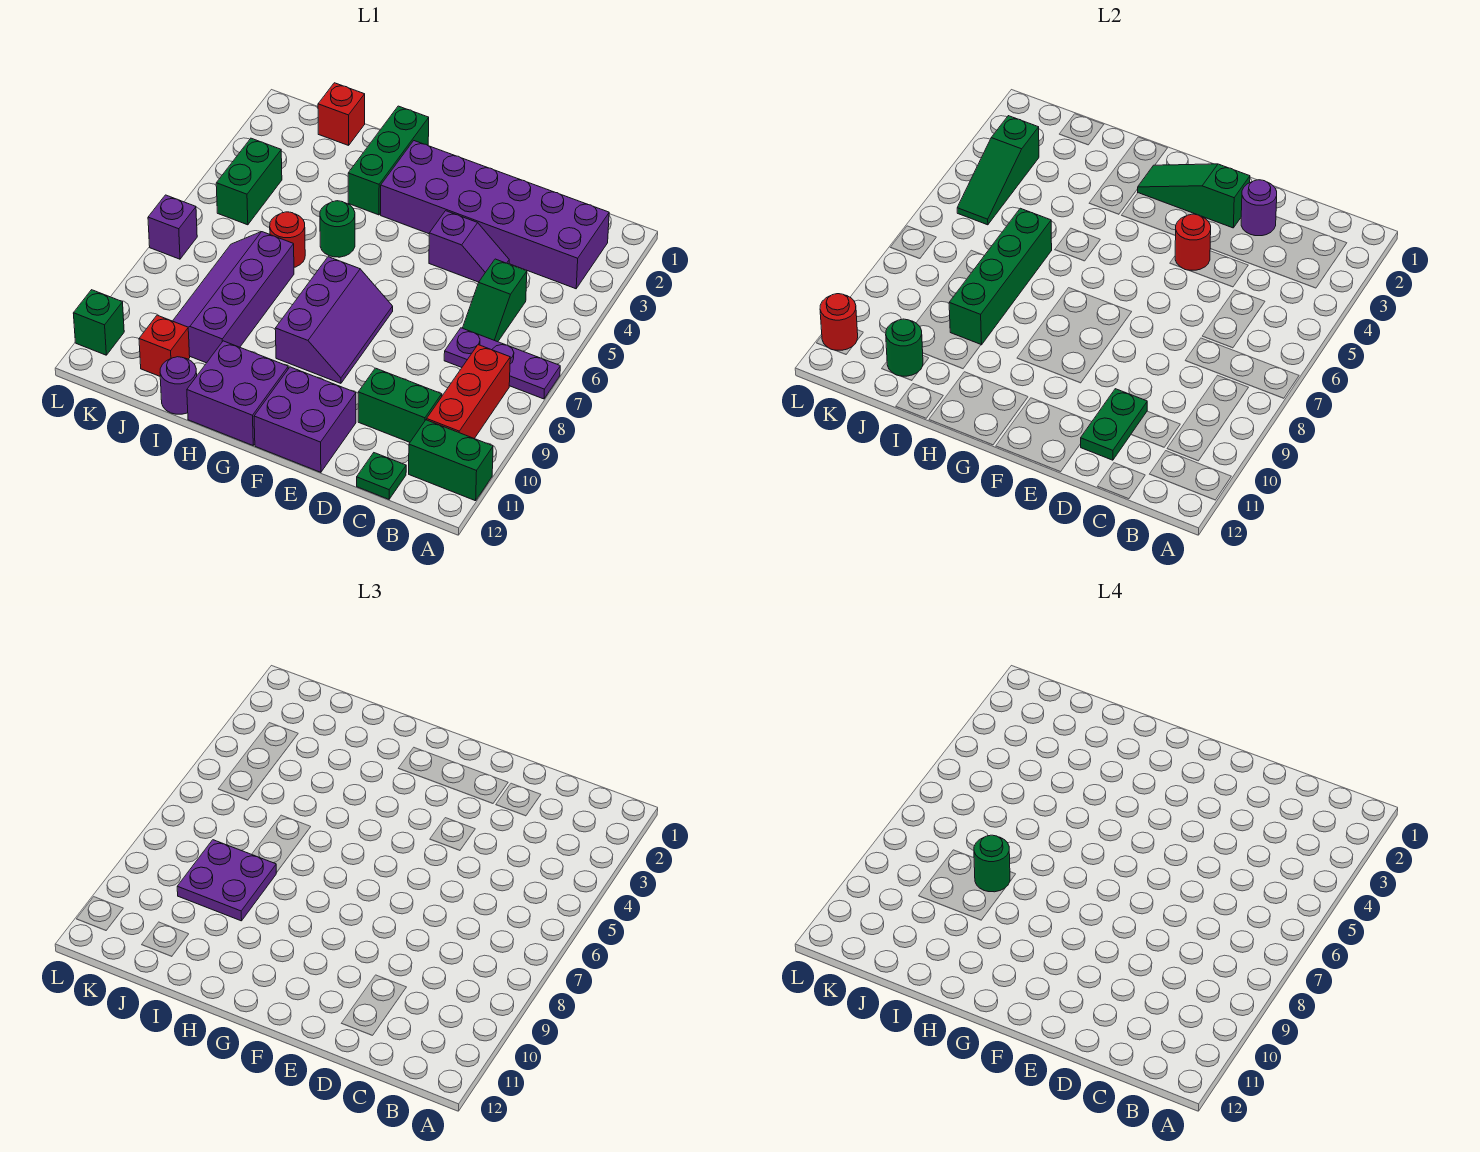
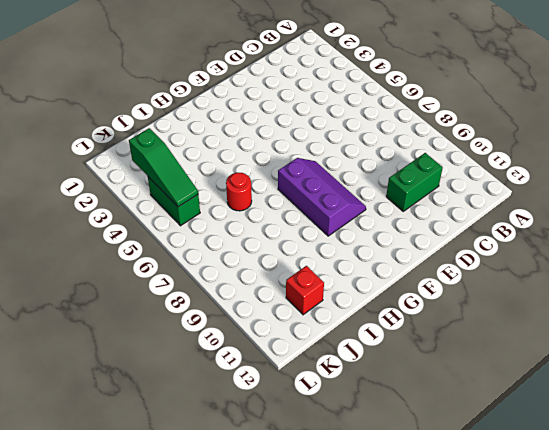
none -> purple 1x3 plate [444,328,560,399]
none -> green 1x2 brick [409,420,493,501]
none -> purple 2x6 brick [381,141,609,289]
none -> red 1x3 brick [427,345,510,439]

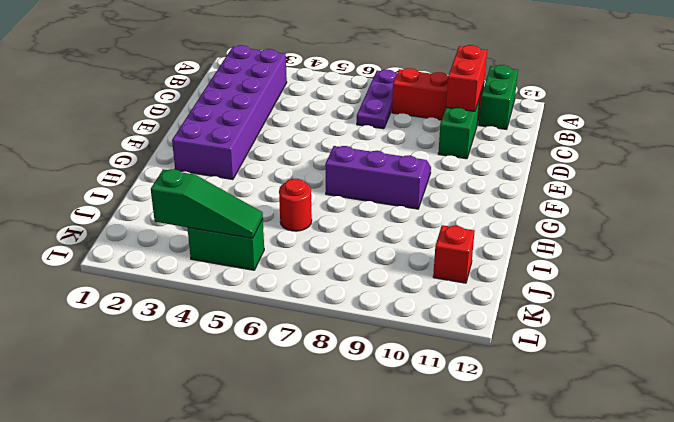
red 1x2 brick [446,45,487,111] -> none
none -> green 1x2 slope [463,259,527,342]
none -> green 1x1 plate [357,453,406,499]
none -> purple 1x2 slope [429,211,509,282]
none -> purple 2x2 brick [254,367,356,472]

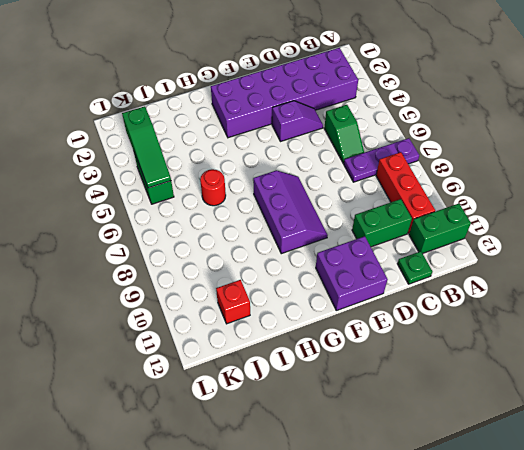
none -> purple 2x2 brick [187,341,288,445]
none -> green 1x3 brick [348,106,429,215]
none -> green 1x1 round brick [320,201,355,257]
none -> purple 2x4 slope [173,232,294,363]

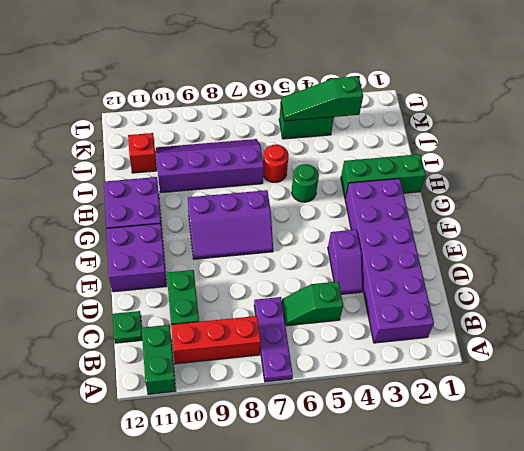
none -> purple 1x1 round brick [160,357,197,414]
none -> red 1x1 brick [318,83,365,145]
none -> purple 1x1 brick [148,195,197,259]
none -> green 1x1 brick [73,290,124,355]

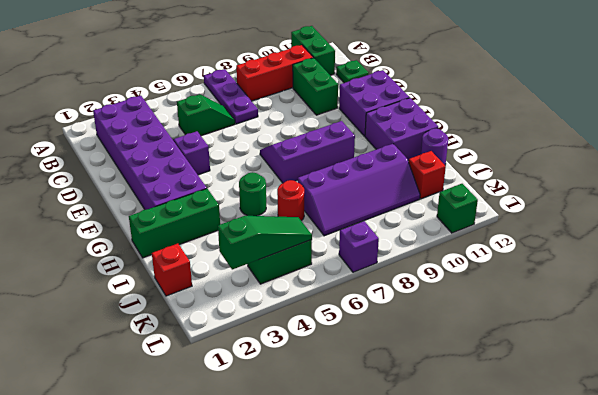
none -> purple 1x1 round brick [1241,180,1277,236]
none -> green 1x2 plate [1081,389,1147,460]
none -> green 1x3 slope [1138,164,1250,228]
none -> red 1x1 round brick [1175,214,1211,270]

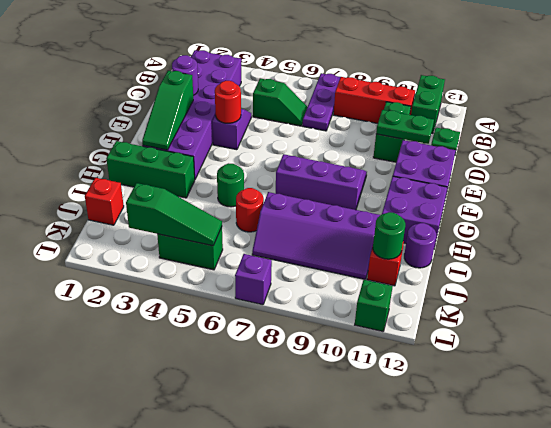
none -> green 1x4 brick [949,208,1052,345]
none -> red 1x1 round brick [820,294,858,350]
none -> purple 2x2 plate [177,840,276,921]
none -> green 1x1 round brick [974,835,1010,892]

